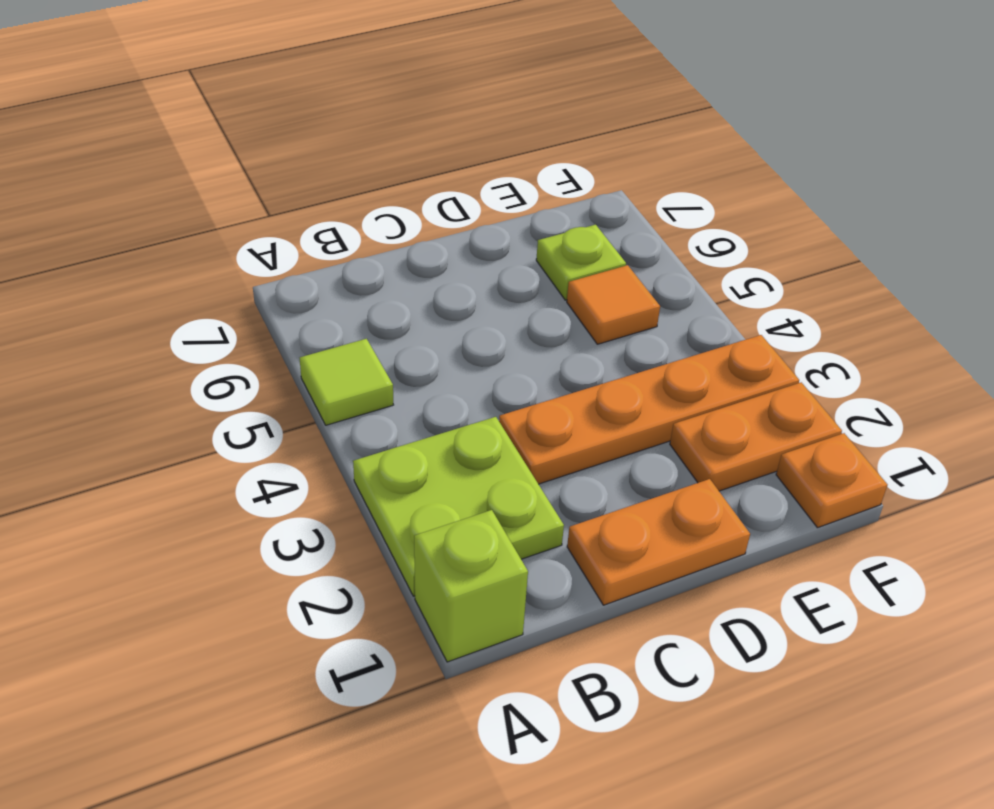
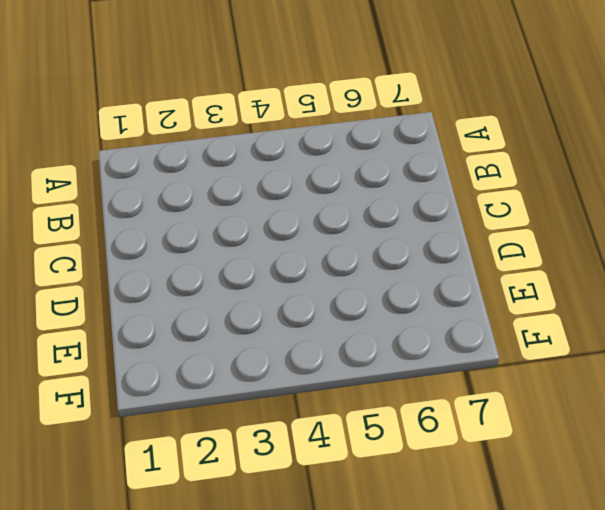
none -> lime 1x1 brick [414,510,528,662]
none -> lime 2x2 plate [353,417,564,596]

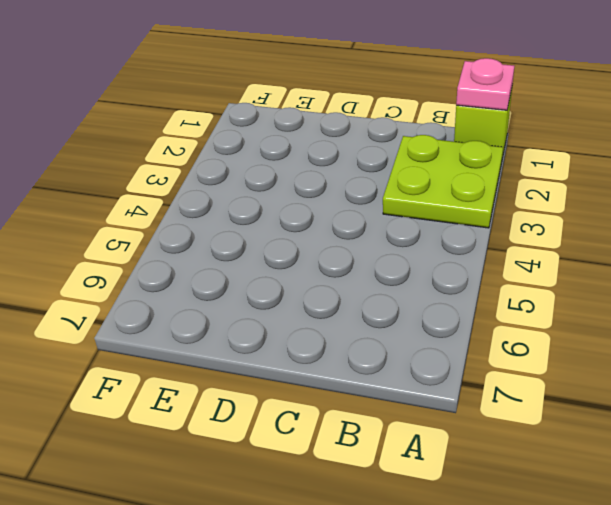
pink 1x1 plate [456,58,514,110] -> none
none -> lime 1x1 tile [300,339,393,425]
none -> orange 1x2 plate [567,479,750,605]

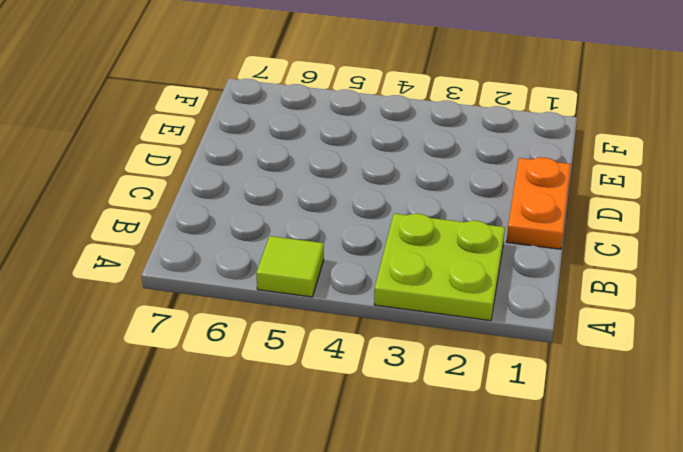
none -> lime 1x1 brick [414,510,528,662]
none -> orange 1x4 plate [499,335,799,484]

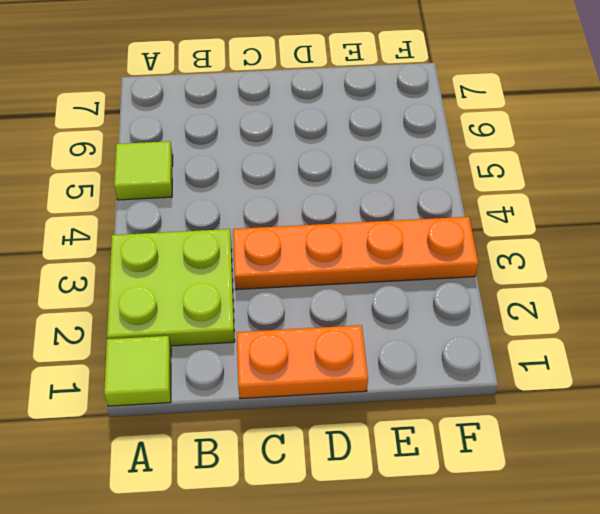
lime 1x1 tile [104,336,171,406] -> lime 1x1 brick [414,510,528,662]
none -> orange 1x2 plate [670,382,842,491]
none -> orange 1x1 tile [567,265,660,344]

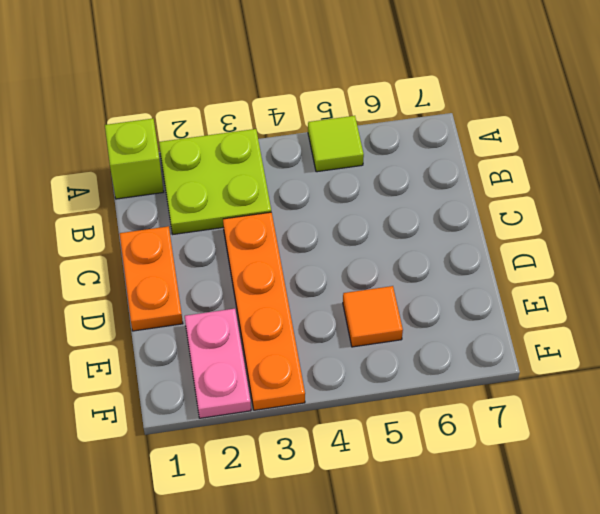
pink 1x2 plate [185,309,251,418] -> orange 1x2 plate [670,382,842,491]
none -> lime 1x1 plate [536,225,626,300]
none -> orange 1x1 plate [776,433,887,528]

